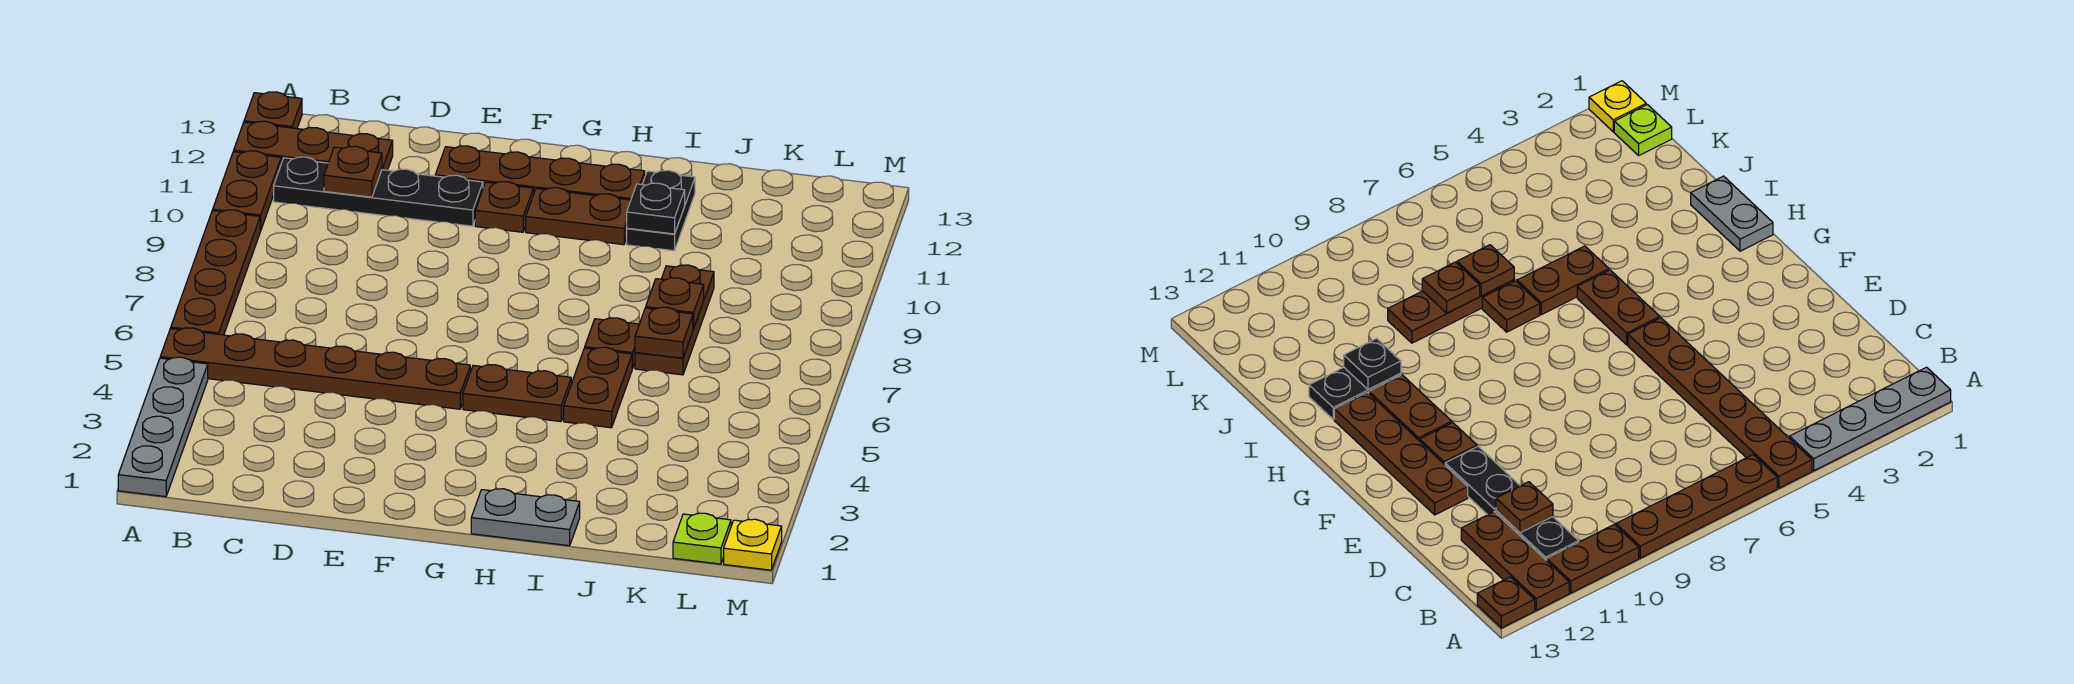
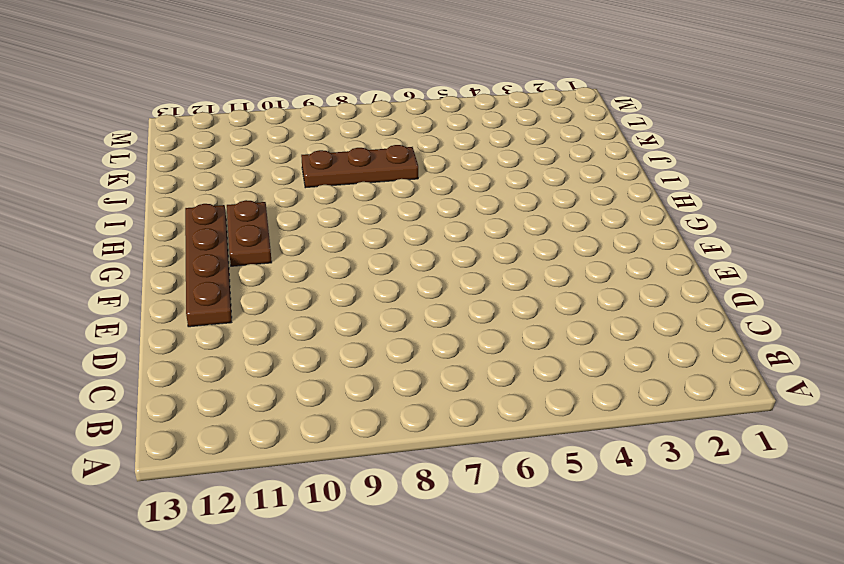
none -> grey 1x4 plate [118,357,208,497]
none -> brown 1x6 plate [160,328,470,409]
none -> brown 1x4 plate [171,210,260,335]

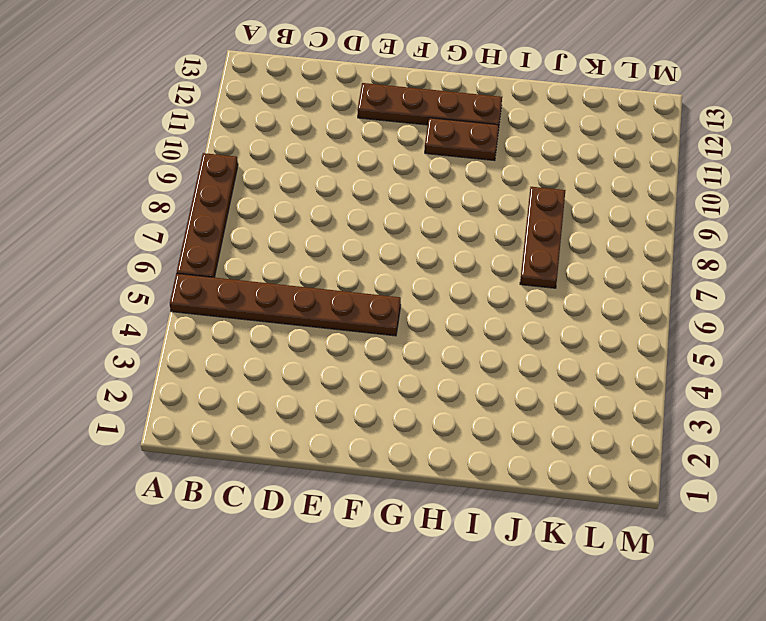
none -> grey 1x4 plate [118,357,208,497]
none -> brown 1x2 plate [213,151,281,231]
none -> brown 1x3 plate [234,121,393,170]

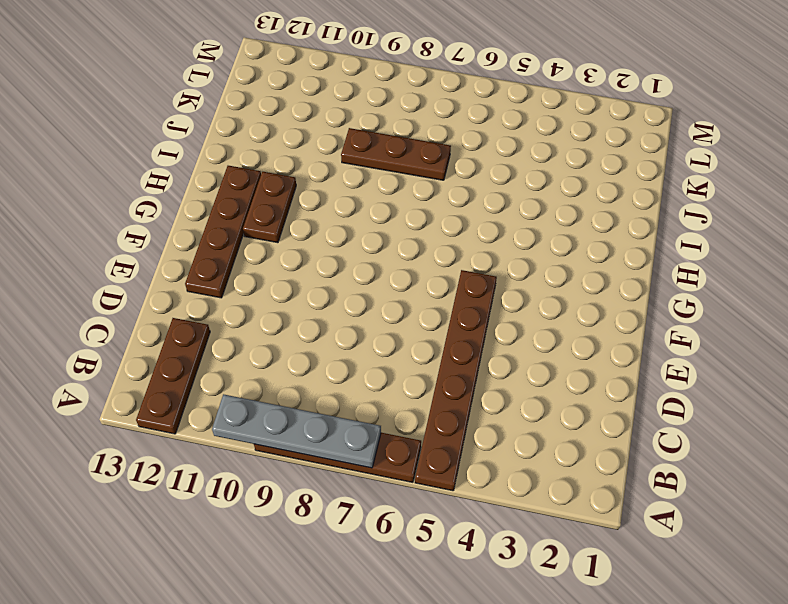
grey 1x4 plate [212,394,381,468] -> grey 1x4 plate moved to [118,357,208,497]
none -> brown 1x2 plate [213,151,281,231]
none -> brown 1x1 plate [244,92,302,129]
none -> black 1x4 plate [274,157,483,226]

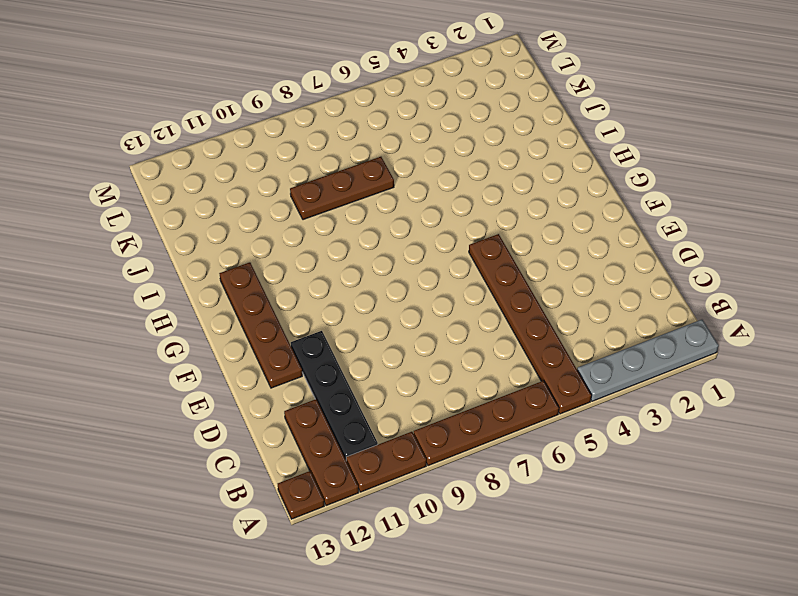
none -> brown 1x1 plate [475,182,533,232]
none -> brown 1x2 plate [463,365,571,422]
none -> brown 1x2 plate [526,188,631,245]

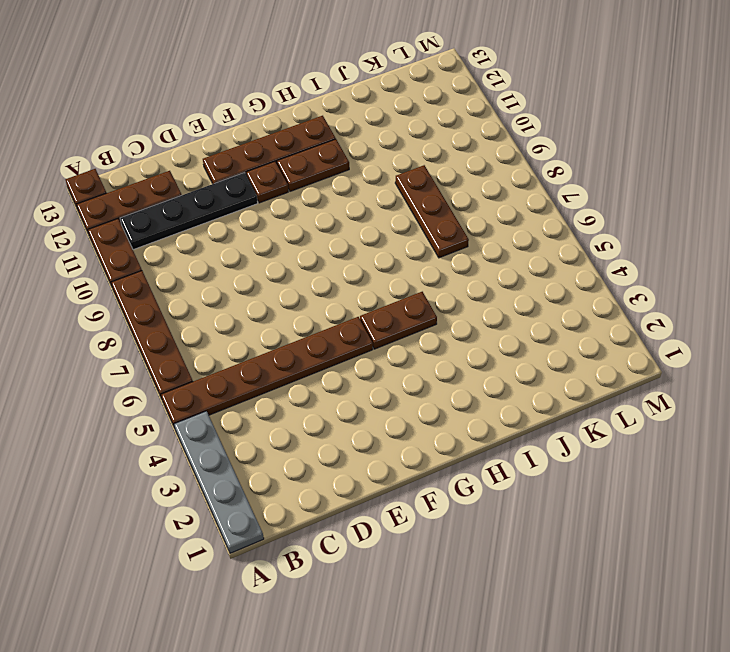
none -> grey 1x2 plate [471,489,580,546]
none -> brown 1x2 plate [564,347,632,428]
none -> brown 1x1 plate [585,318,639,368]

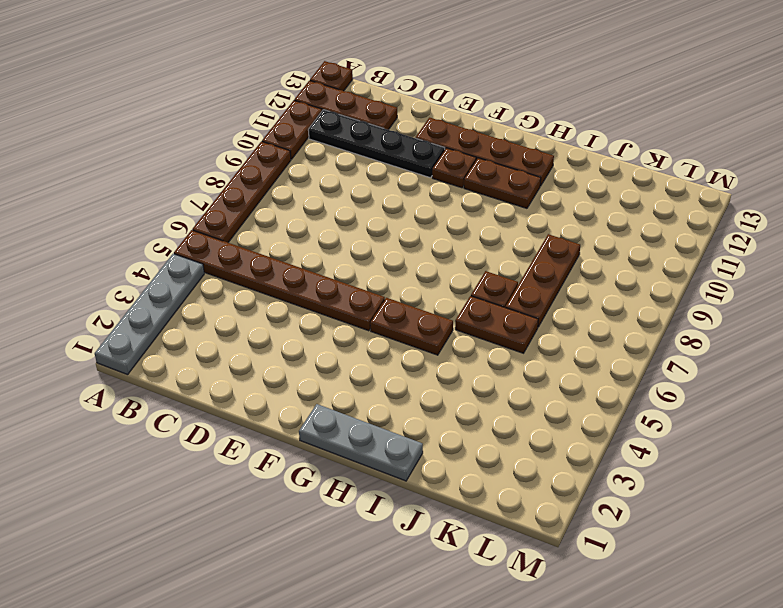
grey 1x3 plate [299,404,423,481] -> grey 1x2 plate [471,489,580,546]
brown 1x2 plate [455,296,538,353] -> brown 1x2 plate turned to [564,347,632,428]
none -> black 1x2 plate [627,170,695,251]
none -> lime 1x1 plate [673,513,731,564]
none -> yellow 1x1 plate [724,519,782,570]

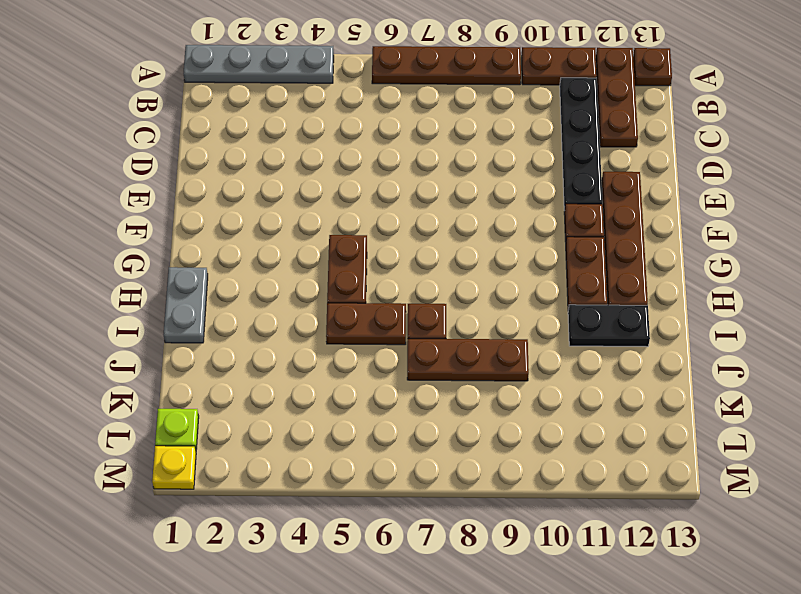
none -> brown 1x6 plate [160,328,470,409]
none -> brown 1x1 plate [324,146,382,197]
none -> black 1x1 plate [627,183,685,234]

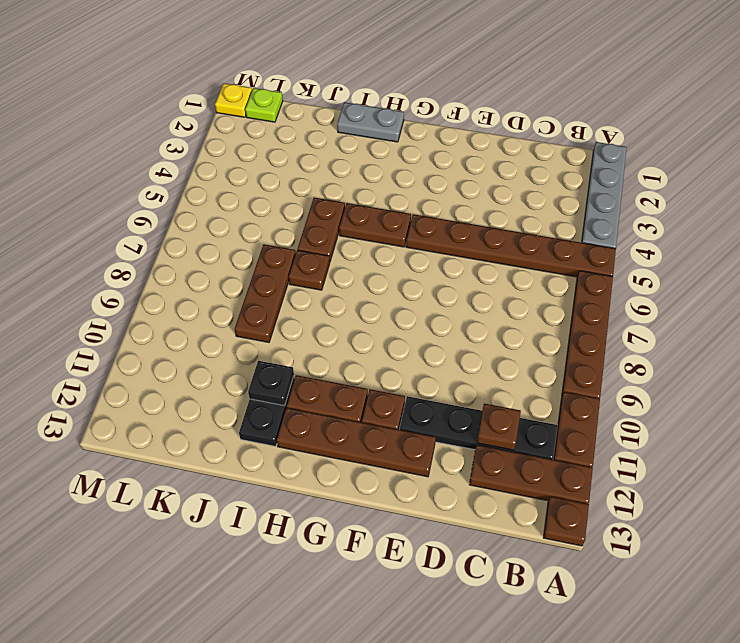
none -> brown 1x1 plate [635,307,693,358]
none -> brown 1x1 plate [646,278,704,329]

